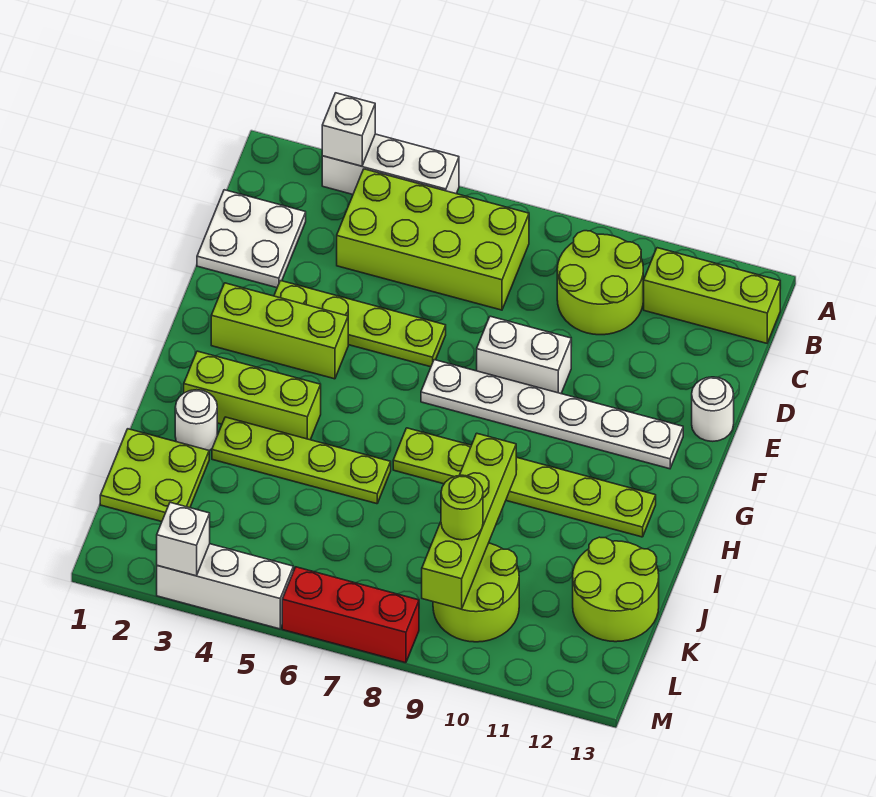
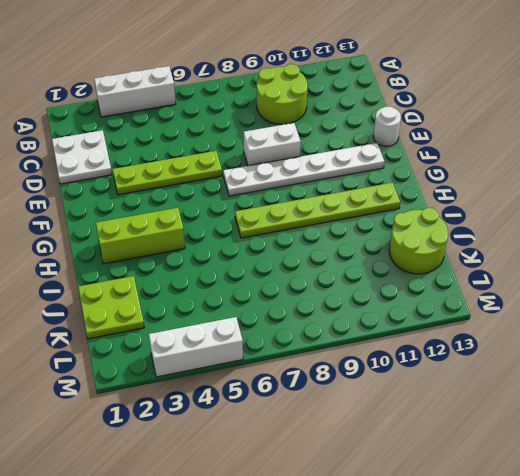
none -> lime 2x4 brick [337,169,529,310]
none -> lime 1x3 brick [644,248,780,343]
none -> lime 1x3 brick [211,283,348,379]

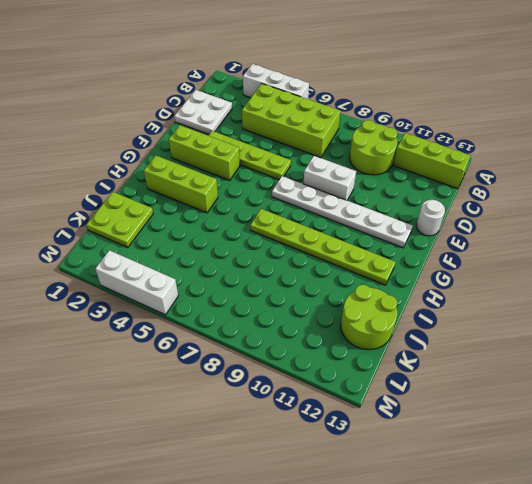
none -> white 1x1 round brick [175,390,217,451]
none -> lime 1x4 plate [212,417,391,504]
none -> lime 2x2 round brick [433,543,519,642]

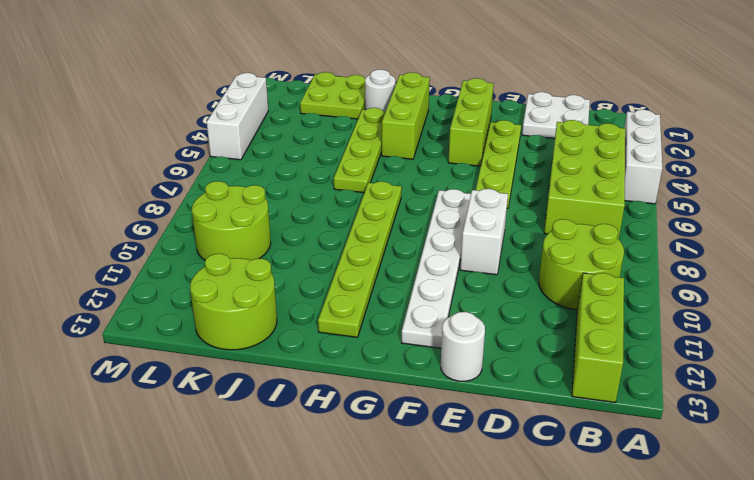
none -> red 1x3 brick [282,567,419,663]
none -> white 1x1 brick [322,93,375,166]
none -> lime 1x4 brick [422,433,516,609]

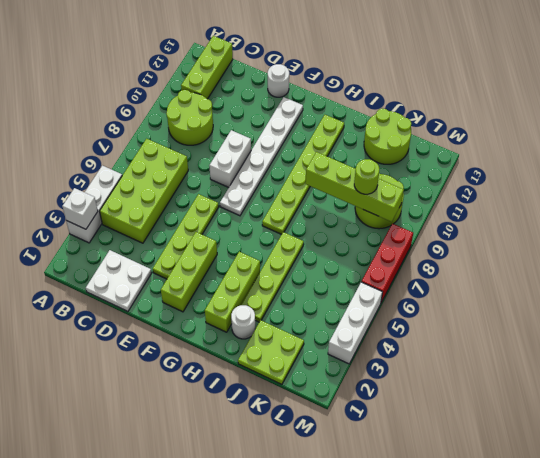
none -> white 1x1 brick [157,503,210,576]

